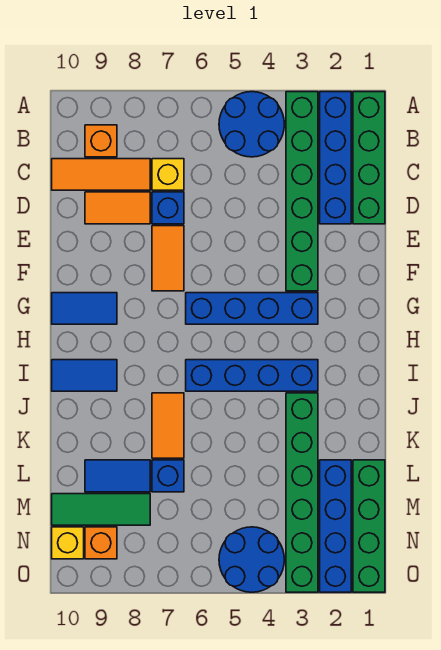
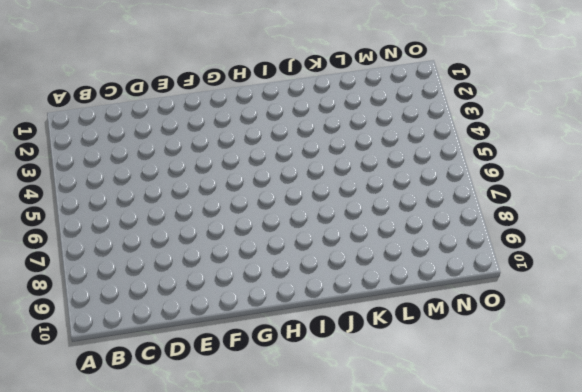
none -> green 1x4 brick [353,92,385,224]
none -> blue 1x4 brick [320,92,351,224]
none -> green 1x6 brick [286,92,318,291]

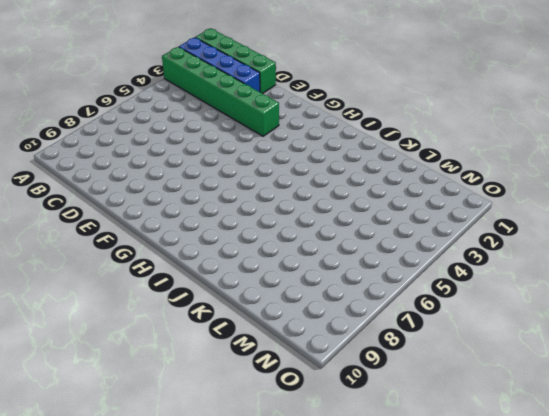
none -> blue 2x2 round brick [219,92,284,157]
none -> orange 1x1 brick [85,125,117,157]
none -> yellow 1x1 brick [152,159,184,190]

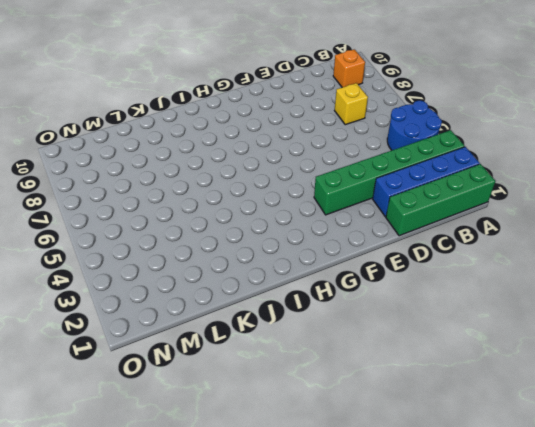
none -> orange 1x3 tile [52,159,150,190]
none -> blue 1x1 brick [152,192,184,224]
none -> orange 1x2 tile [85,192,150,224]

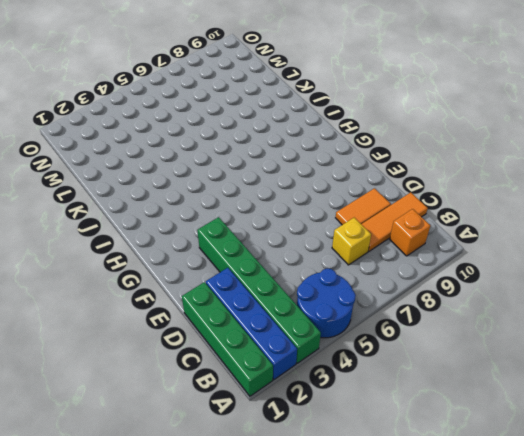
none -> blue 1x1 brick [152,192,184,224]
none -> orange 1x2 tile [152,226,184,291]
none -> blue 1x4 brick [186,293,318,324]

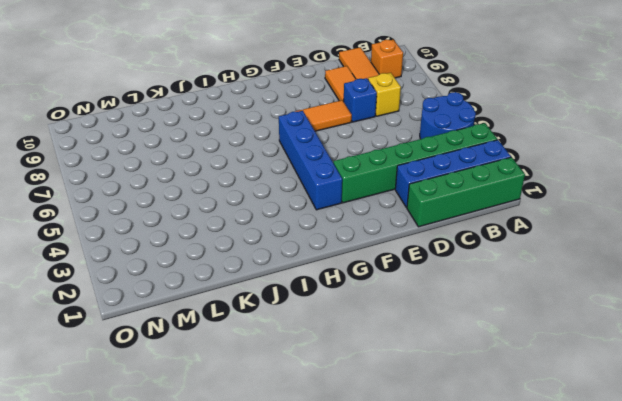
none -> blue 1x2 tile [52,293,117,324]
none -> blue 1x4 brick [186,360,318,391]
none -> blue 1x2 tile [52,360,117,391]

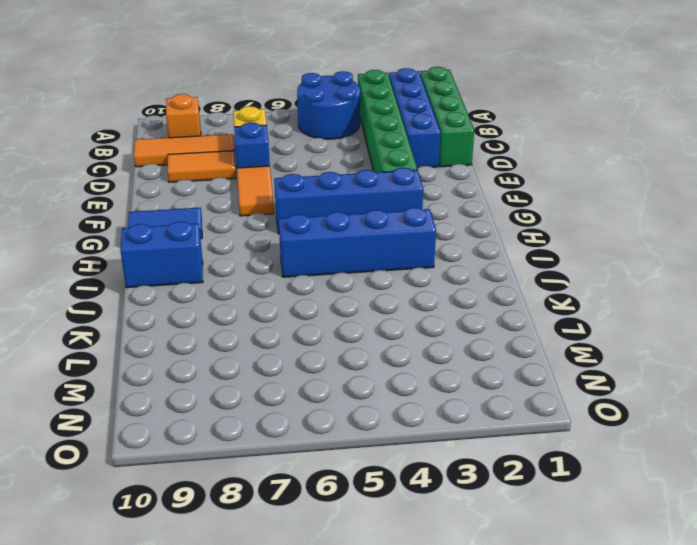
blue 1x2 brick [120,222,203,288] -> blue 1x2 tile [52,360,117,391]
none -> green 1x6 brick [286,393,318,592]
none -> orange 1x2 tile [152,393,184,458]
none -> green 1x4 brick [353,460,385,592]

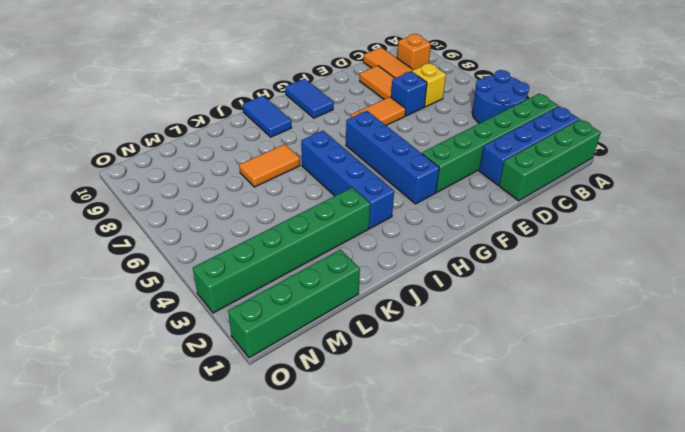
none -> blue 1x4 brick [320,460,351,592]
none -> blue 1x1 brick [152,460,184,492]
none -> blue 1x2 tile [85,460,150,492]

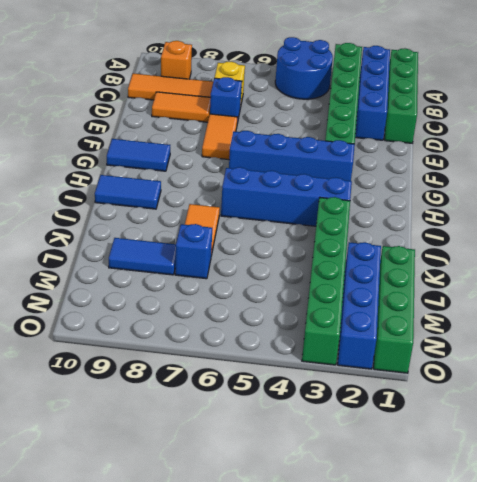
none -> green 1x3 tile [52,494,150,525]
none -> blue 2x2 round brick [219,527,284,592]
none -> orange 1x1 brick [85,527,117,559]

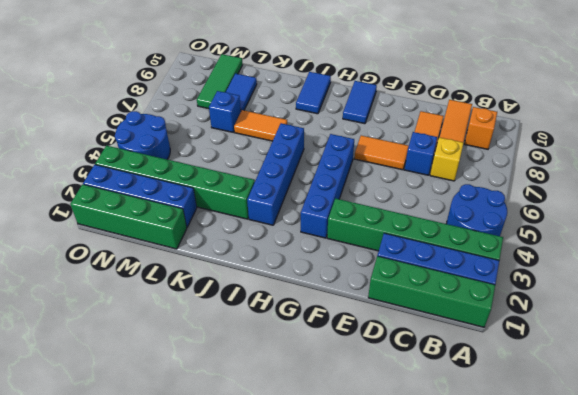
none -> orange 1x1 brick [85,527,117,559]
none -> yellow 1x1 brick [52,527,84,559]

